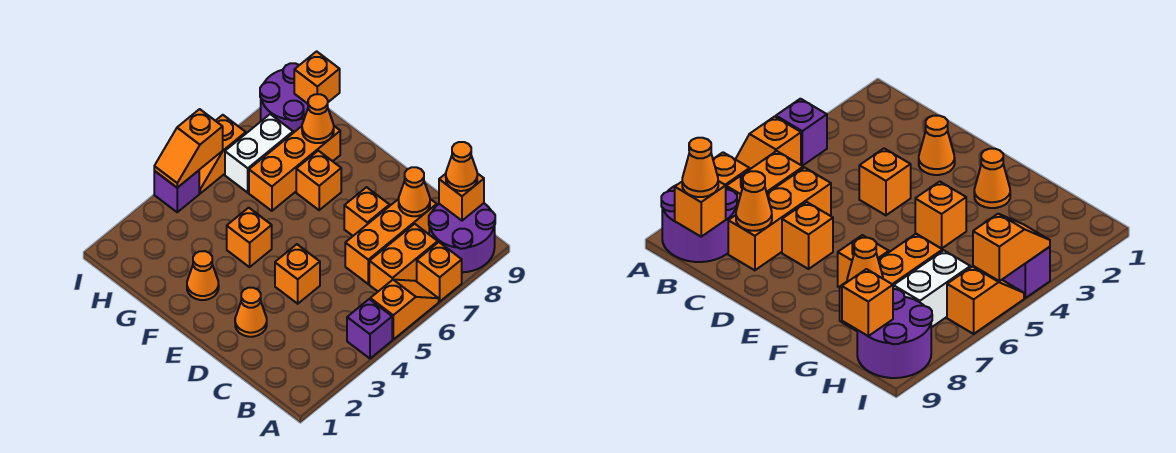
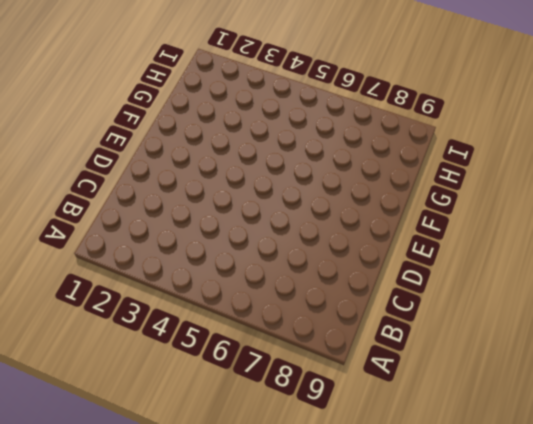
none -> purple 1x1 brick [347,299,392,359]
none -> orange 1x2 slope [370,280,439,339]
none -> orange 1x1 brick [417,242,462,302]

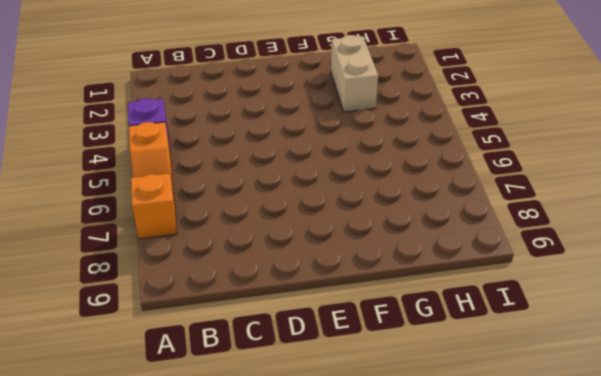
tan 1x2 brick [331,35,378,112] -> none
none -> purple 2x2 round brick [429,203,495,272]
none -> orange 1x2 brick [369,224,438,291]
none -> orange 1x3 brick [345,199,437,284]

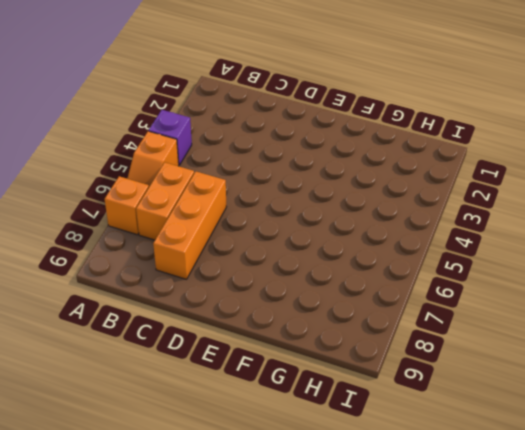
none -> purple 2x2 round brick [429,203,495,272]
none -> orange 1x1 cone [235,288,267,337]
none -> orange 1x1 brick [275,244,320,304]

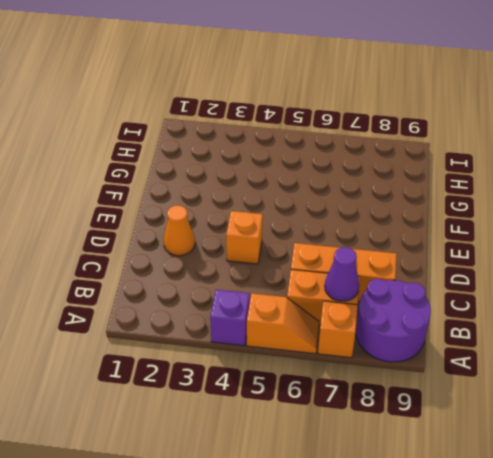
purple 1x1 cone [325,247,359,301] -> none
none -> orange 1x1 brick [344,187,389,236]
none -> orange 1x1 cone [187,251,219,300]
none -> orange 1x1 brick [227,208,272,267]

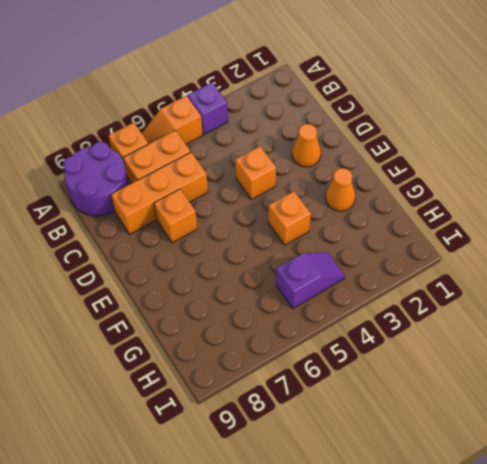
purple 1x2 slope [276,253,345,308] -> none
none -> orange 1x1 brick [296,151,341,210]
none -> orange 1x3 brick [249,126,340,211]
none -> white 1x2 brick [225,114,293,193]

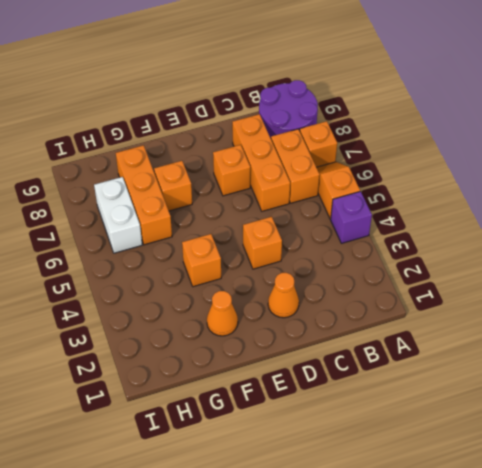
none -> purple 2x2 round brick [260,63,308,133]
none -> purple 1x1 brick [154,171,199,212]
none -> orange 1x2 slope [199,115,246,193]

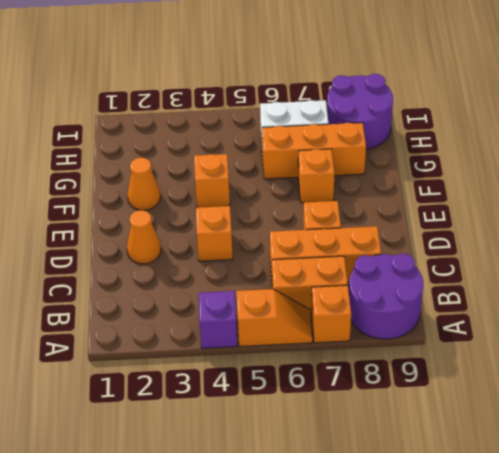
none -> purple 1x1 brick [154,171,199,212]
none -> orange 1x2 slope [199,115,246,193]
none -> orange 1x1 brick [439,173,484,221]

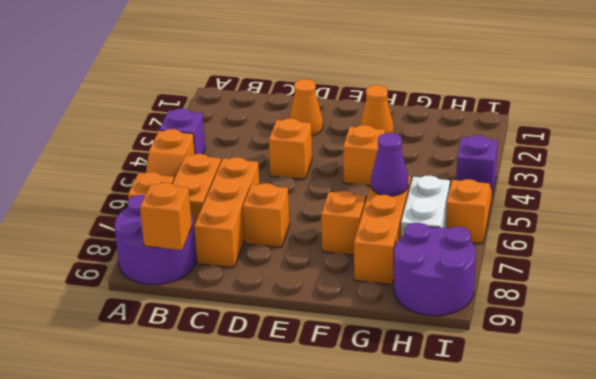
purple 1x1 cone [371,133,408,196] -> none
none -> orange 1x1 cone [399,167,430,216]
none -> orange 1x1 cone [302,94,334,143]
none -> orange 1x1 brick [294,51,340,104]

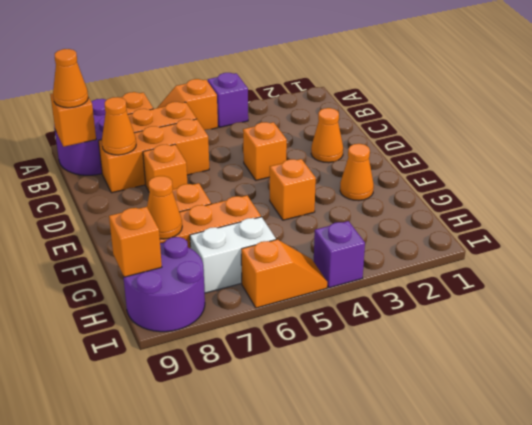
none -> orange 1x2 slope [154,109,223,188]

